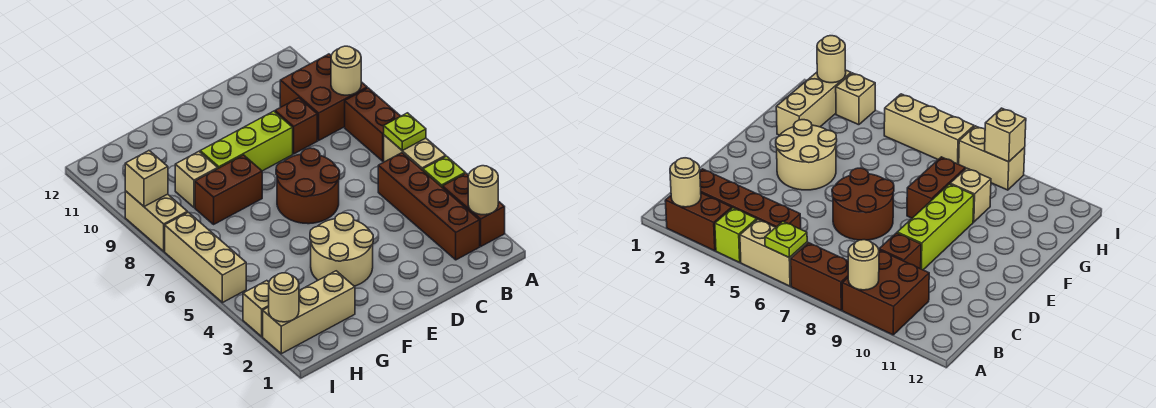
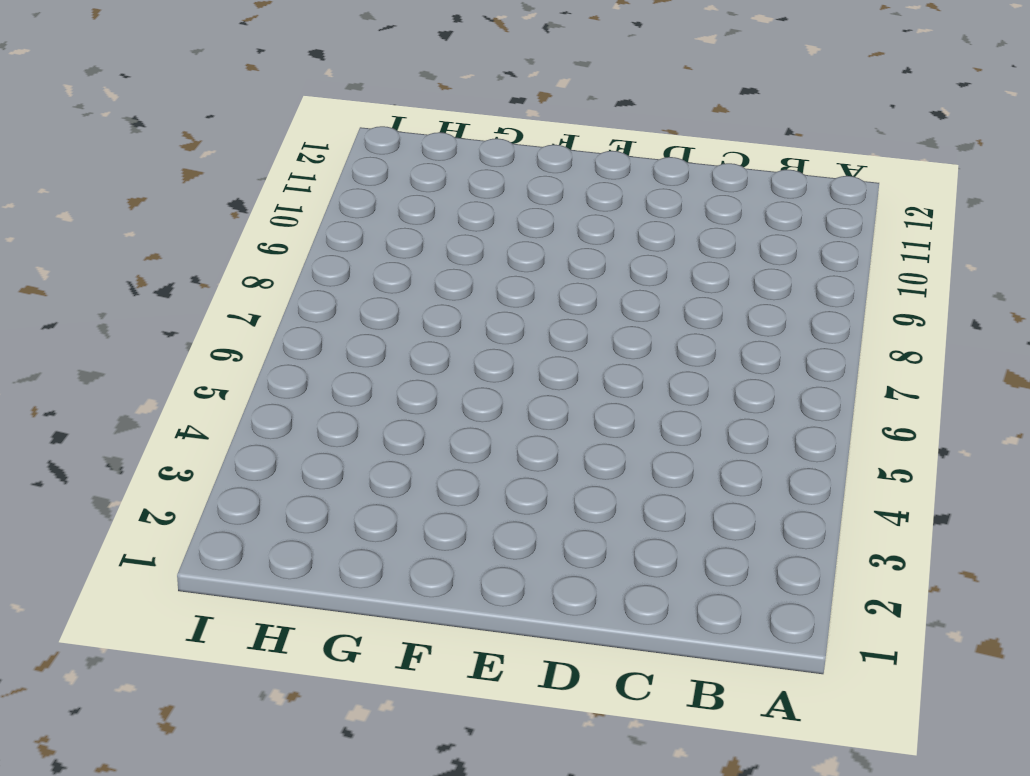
none -> brown 1x2 brick [443,173,505,246]
none -> lime 1x1 brick [423,156,465,188]
none -> tan 1x2 brick [384,135,446,170]

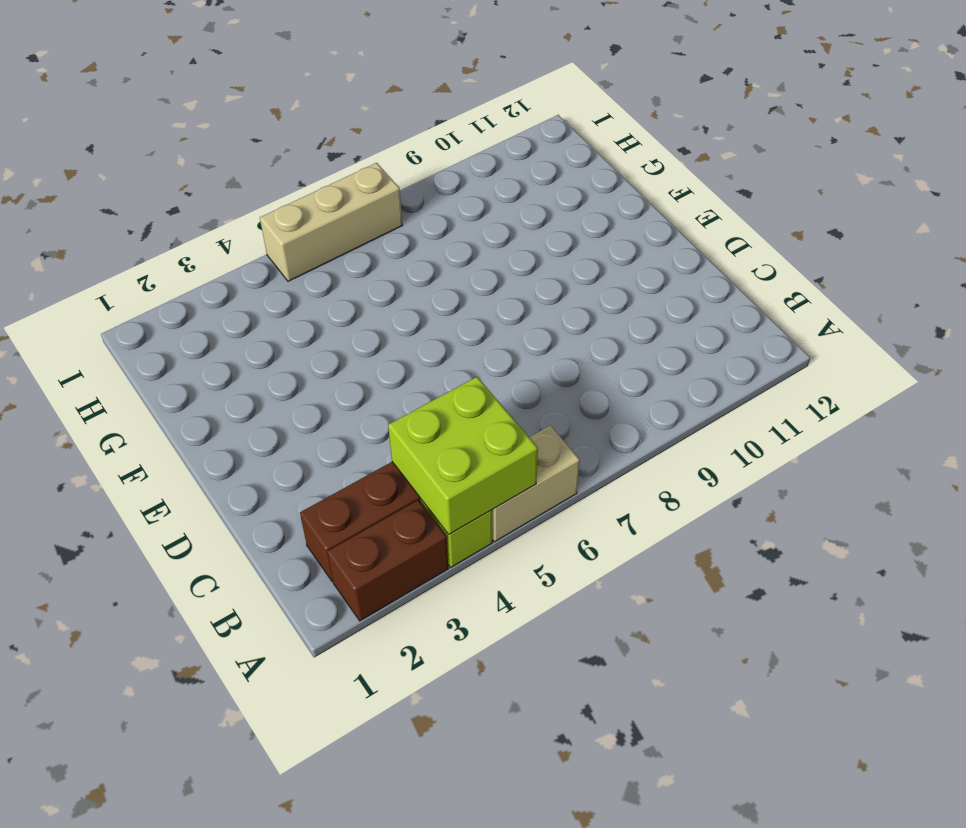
lime 2x2 brick [388,377,538,534] -> none
none -> brown 1x2 brick [345,88,401,161]
none -> brown 2x2 brick [280,54,367,140]
none -> brown 1x1 brick [275,98,317,154]

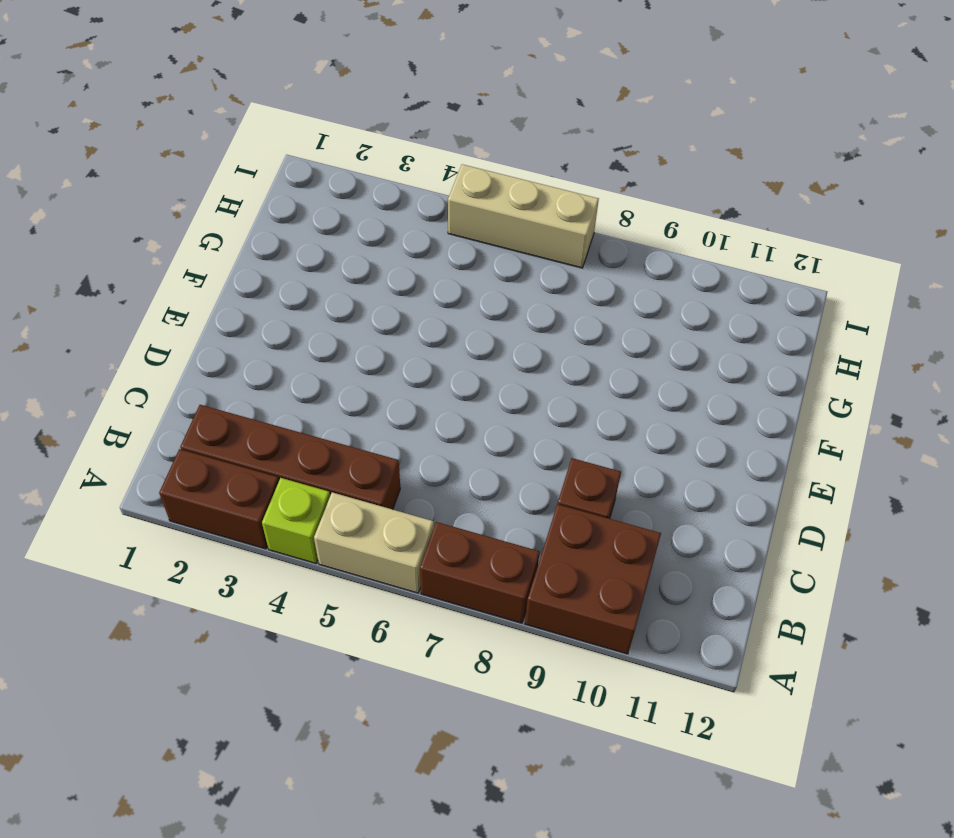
none -> brown 2x2 round brick [276,148,340,224]
none -> lime 1x3 brick [200,111,293,171]
none -> tan 2x2 round brick [310,213,373,286]

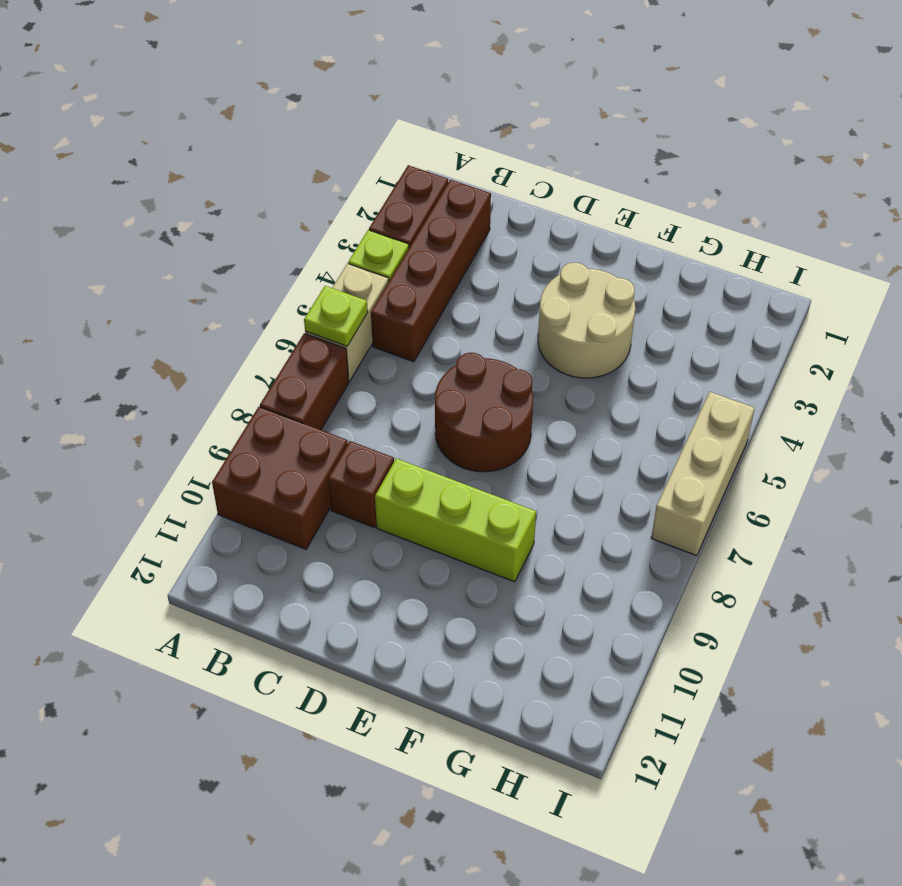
none -> brown 1x2 brick [195,155,262,224]
none -> tan 1x3 brick [263,271,355,354]
none -> tan 1x1 brick [175,152,218,207]

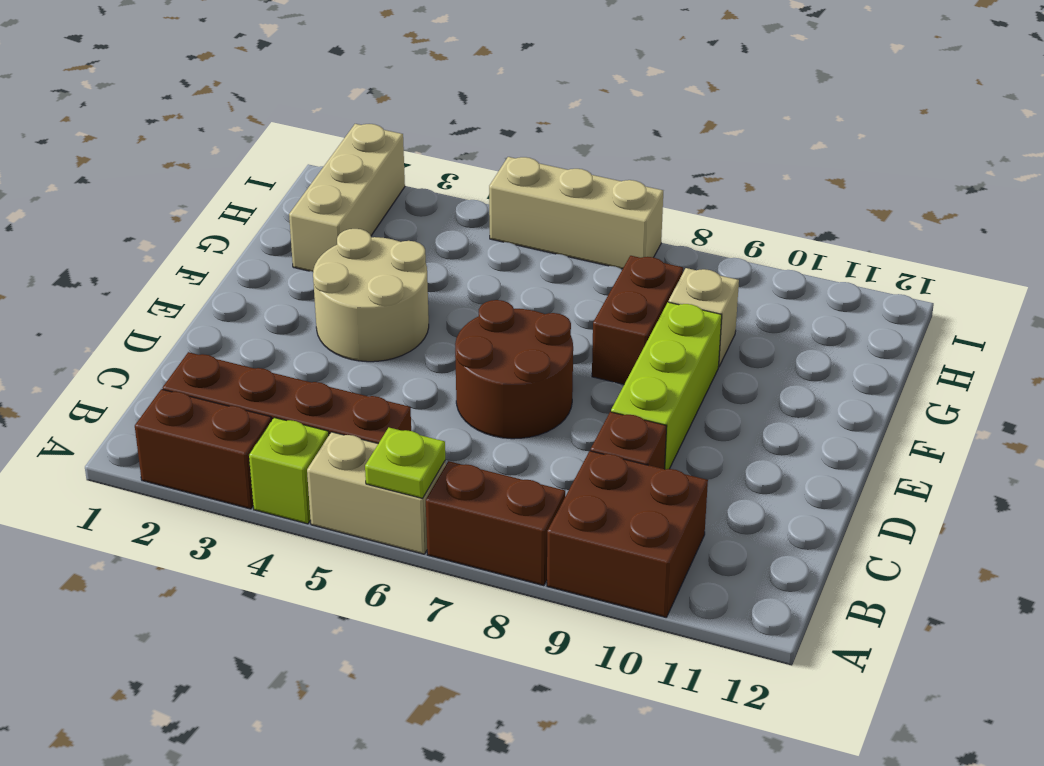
none -> tan 1x1 brick [243,281,269,336]
none -> tan 1x2 brick [125,191,187,251]
none -> tan 1x1 round brick [468,166,498,215]

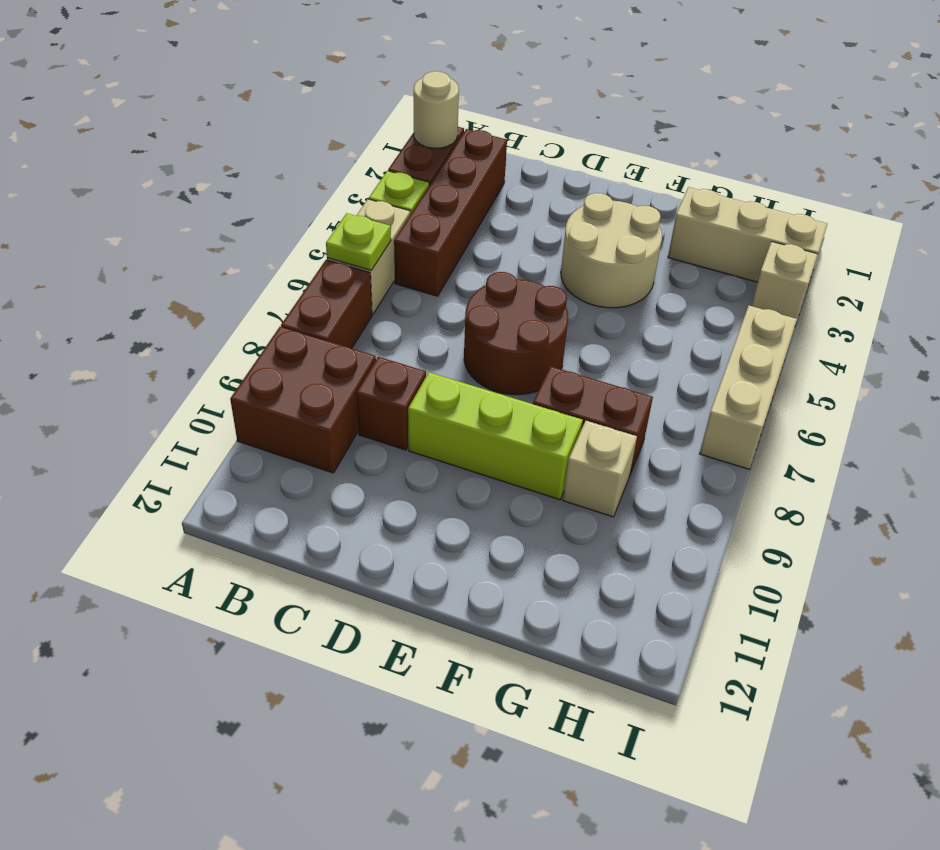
none -> tan 1x2 brick [125,191,187,251]
none -> tan 1x1 round brick [331,46,361,95]
none -> tan 1x1 round brick [269,273,299,322]

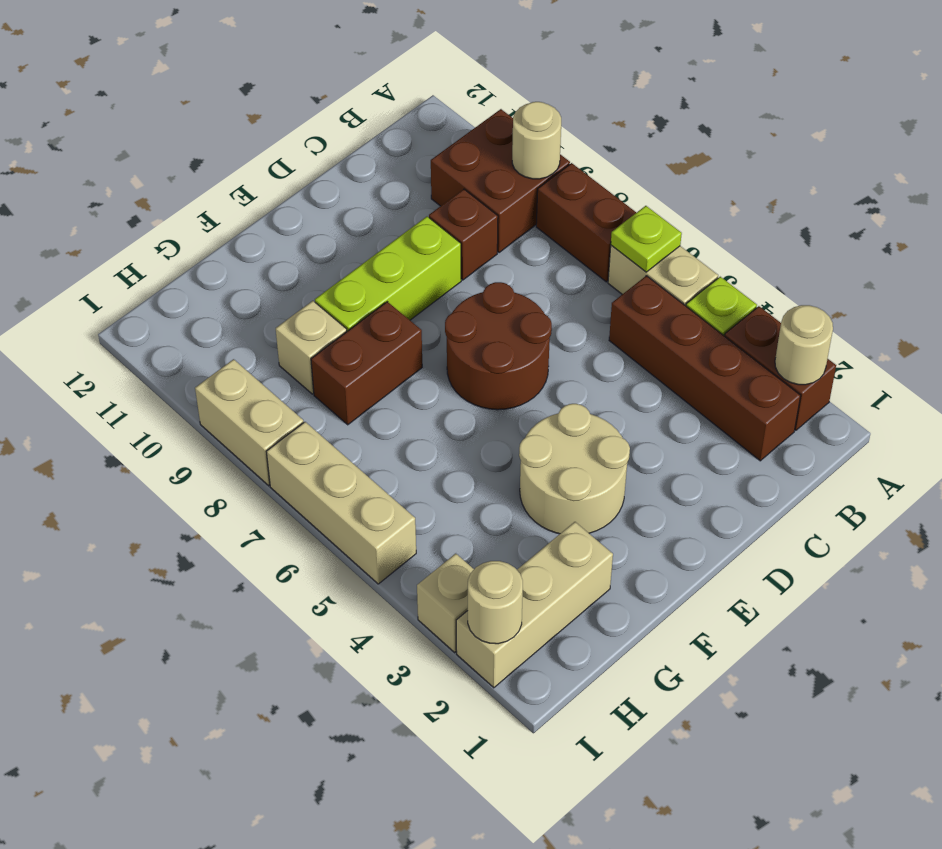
none -> tan 1x1 brick [125,151,168,207]

